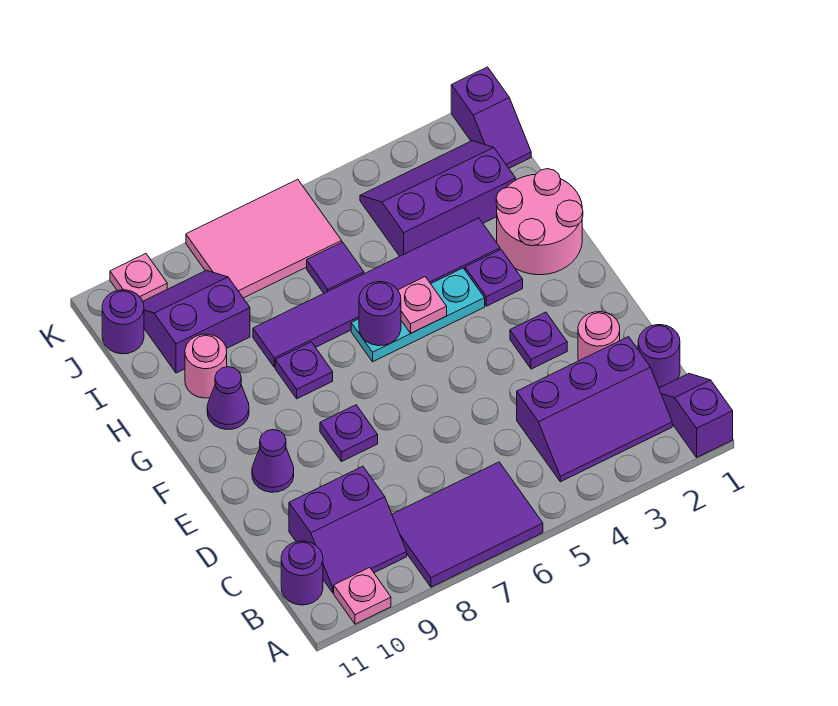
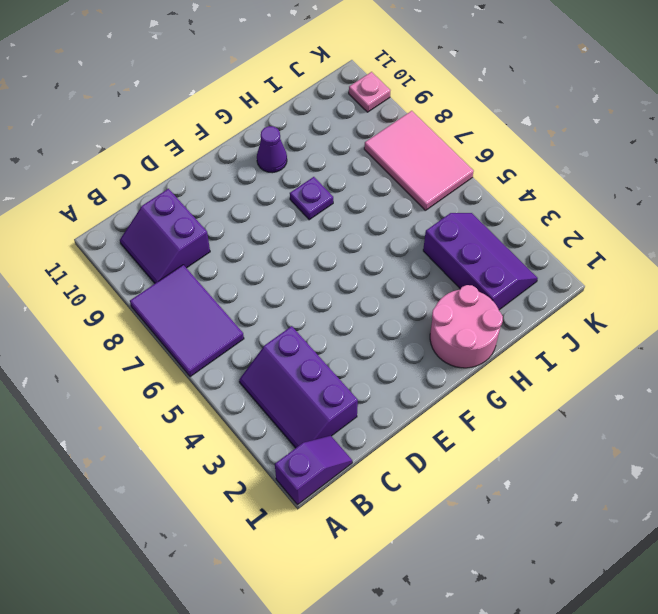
none -> pink 1x1 plate [334,567,391,624]
none -> purple 1x1 round brick [281,541,323,605]
none -> purple 1x1 round brick [638,325,680,388]

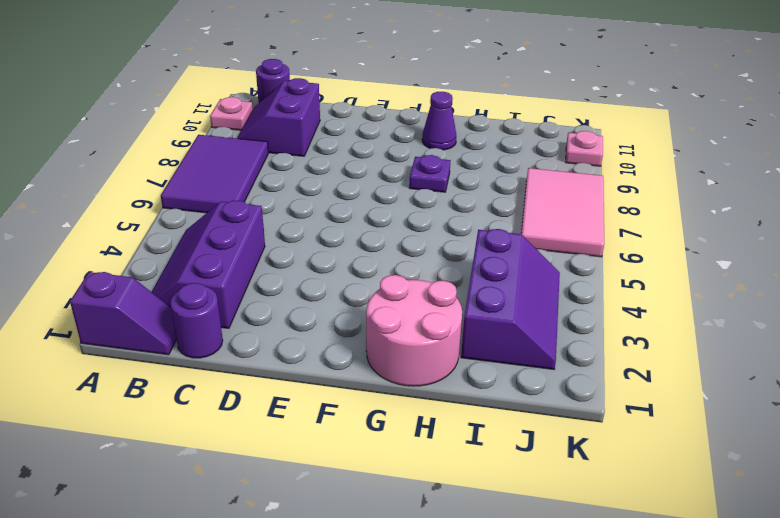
none -> pink 1x1 round brick [578,312,620,361]
none -> purple 1x1 plate [510,312,567,369]
none -> purple 1x1 plate [320,405,378,462]

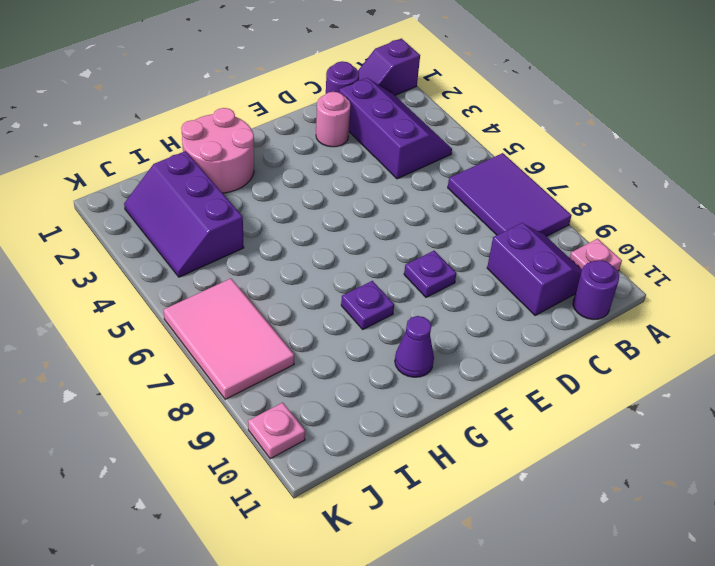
none -> purple 1x1 plate [510,312,567,369]
none -> purple 1x1 cone [252,430,294,492]
none -> purple 1x1 plate [465,250,523,306]

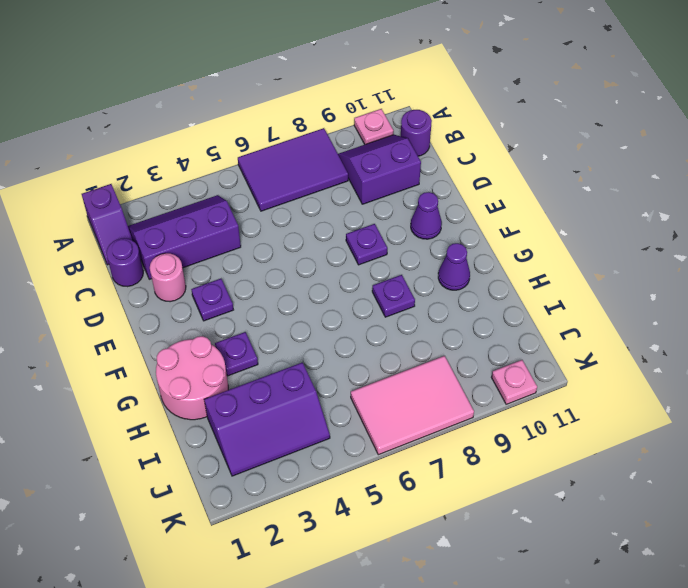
none -> cyan 1x3 plate [351,268,485,362]
none -> purple 1x6 tile [253,218,500,367]
none -> pink 1x1 round brick [185,334,227,398]

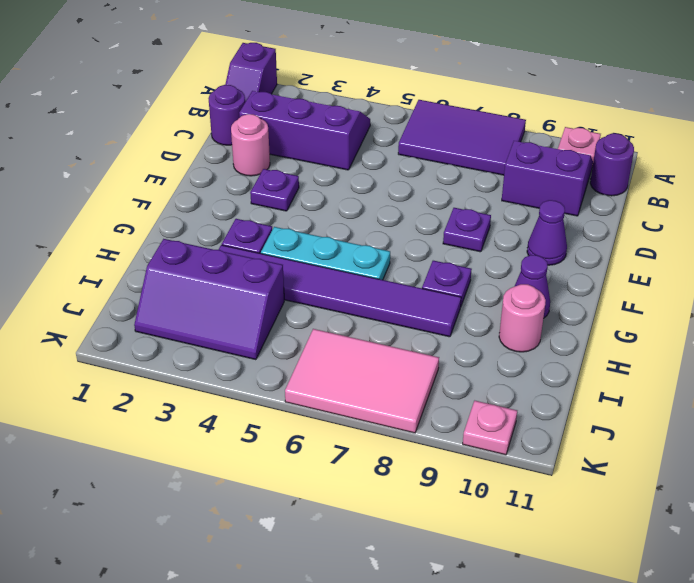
none -> pink 2x2 round brick [496,169,583,275]
none -> purple 1x1 tile [307,242,364,293]
none -> purple 2x2 slope [143,270,250,373]

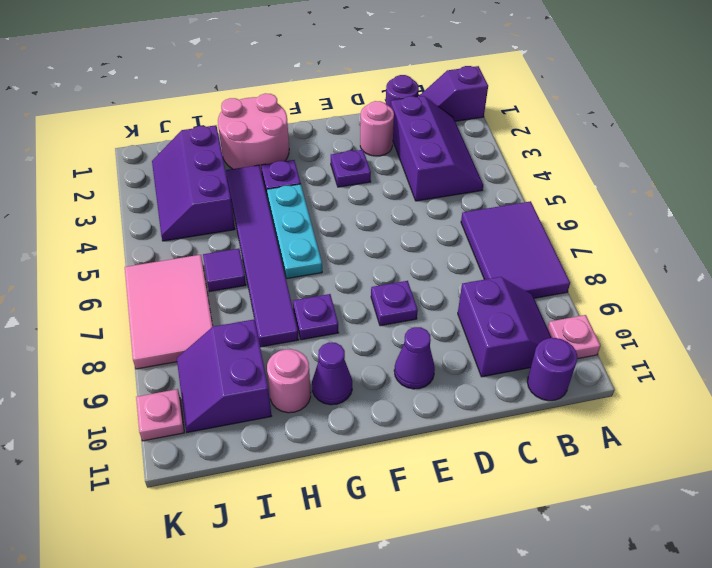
none -> purple 1x2 slope [451,67,531,168]
none -> purple 1x1 round brick [102,290,144,354]
none -> pink 1x1 plate [398,277,447,333]

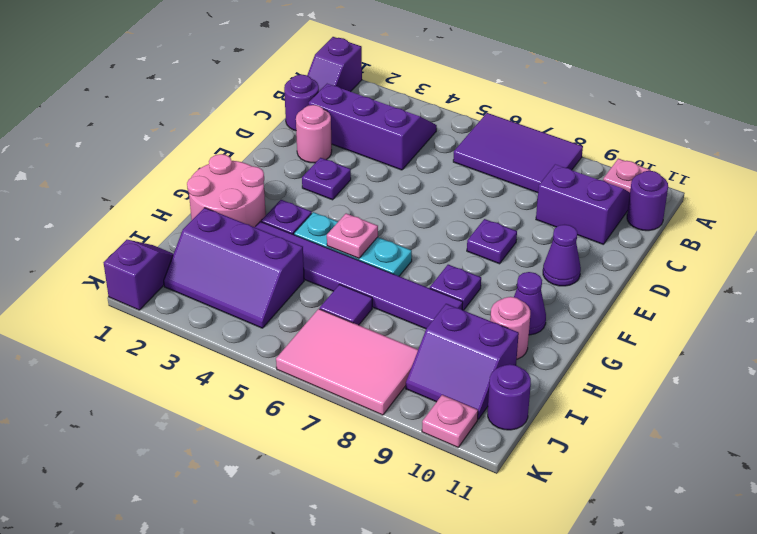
none -> purple 1x1 round brick [359,282,401,346]

